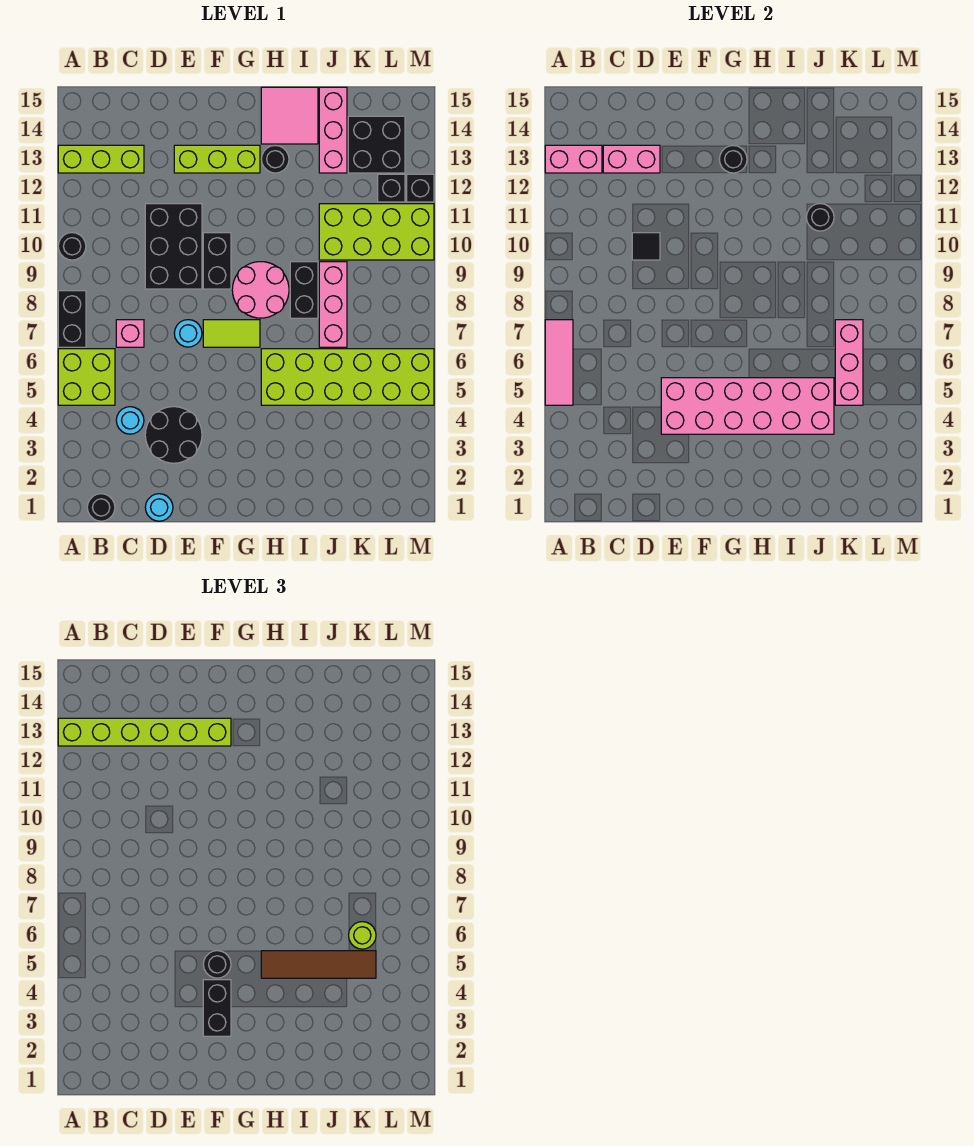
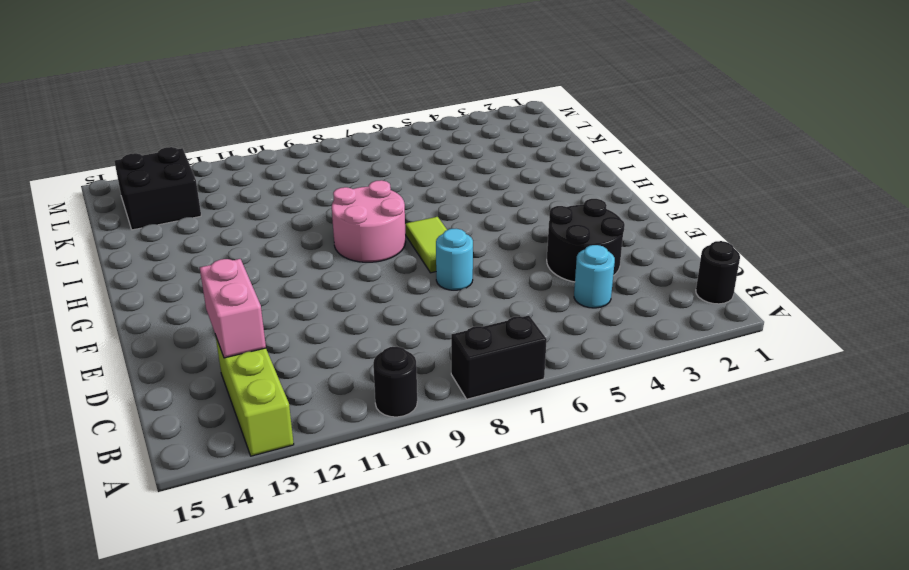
none -> lime 2x2 brick [58,349,115,405]
none -> pink 1x1 brick [116,320,144,347]
none -> cyan 1x1 round brick [145,494,173,521]
none -> black 2x3 brick [145,204,202,289]

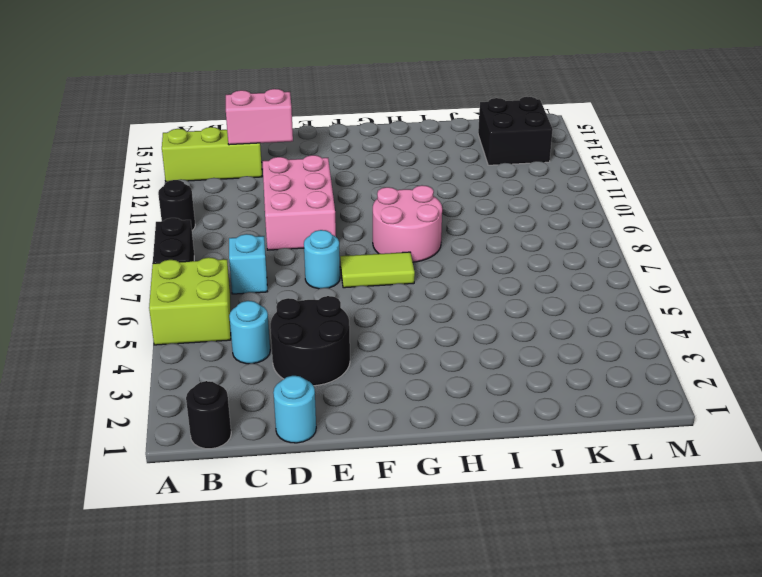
cyan 1x1 brick [229,234,267,294] -> pink 1x1 brick [116,320,144,347]
pink 2x3 brick [262,155,336,250] -> black 2x3 brick [145,204,202,289]
none -> lime 1x3 brick [174,145,260,173]
none -> black 1x2 brick [203,233,231,289]
none -> lime 2x6 brick [261,349,434,405]
none -> black 1x1 round brick [261,146,289,173]

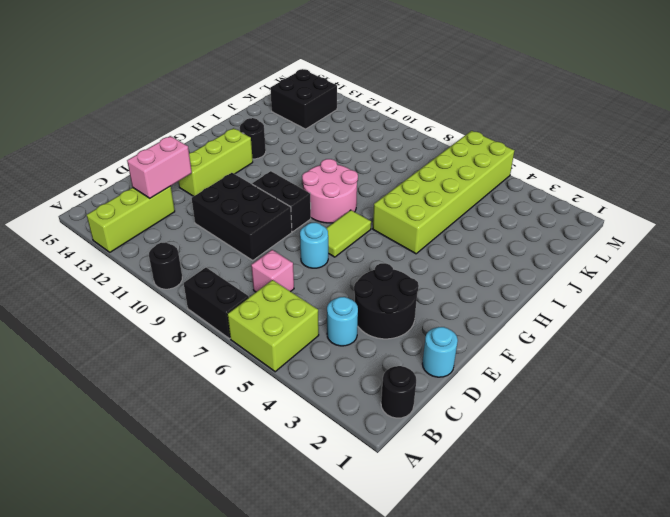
none -> pink 2x2 tile [261,87,318,144]
none -> black 1x2 brick [290,262,318,318]
none -> pink 1x3 brick [319,262,347,347]
none -> lime 2x4 brick [319,204,434,260]

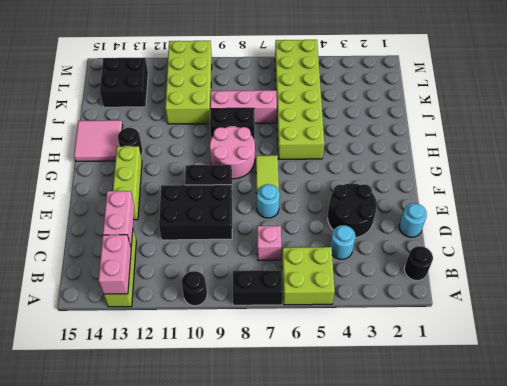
none -> pink 1x3 brick [319,87,347,173]
none -> black 1x1 brick [378,174,405,202]
none -> black 1x1 brick [407,174,434,202]
none -> pink 1x3 tile [545,320,573,405]

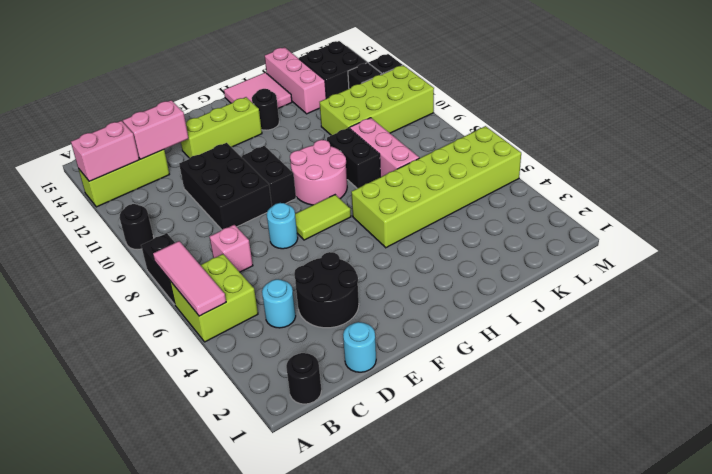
none -> black 1x1 tile [632,233,660,260]
none -> pink 2x6 brick [661,378,834,434]
none -> black 1x1 round brick [719,146,747,173]
none -> black 1x1 round brick [806,204,834,231]

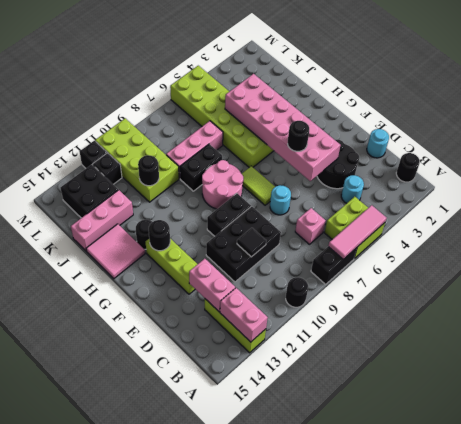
none -> pink 1x3 brick [835,320,863,405]
none -> lime 1x6 brick [58,718,231,746]
none -> black 1x2 brick [203,980,231,1036]
none -> brown 1x4 tile [261,951,376,978]

